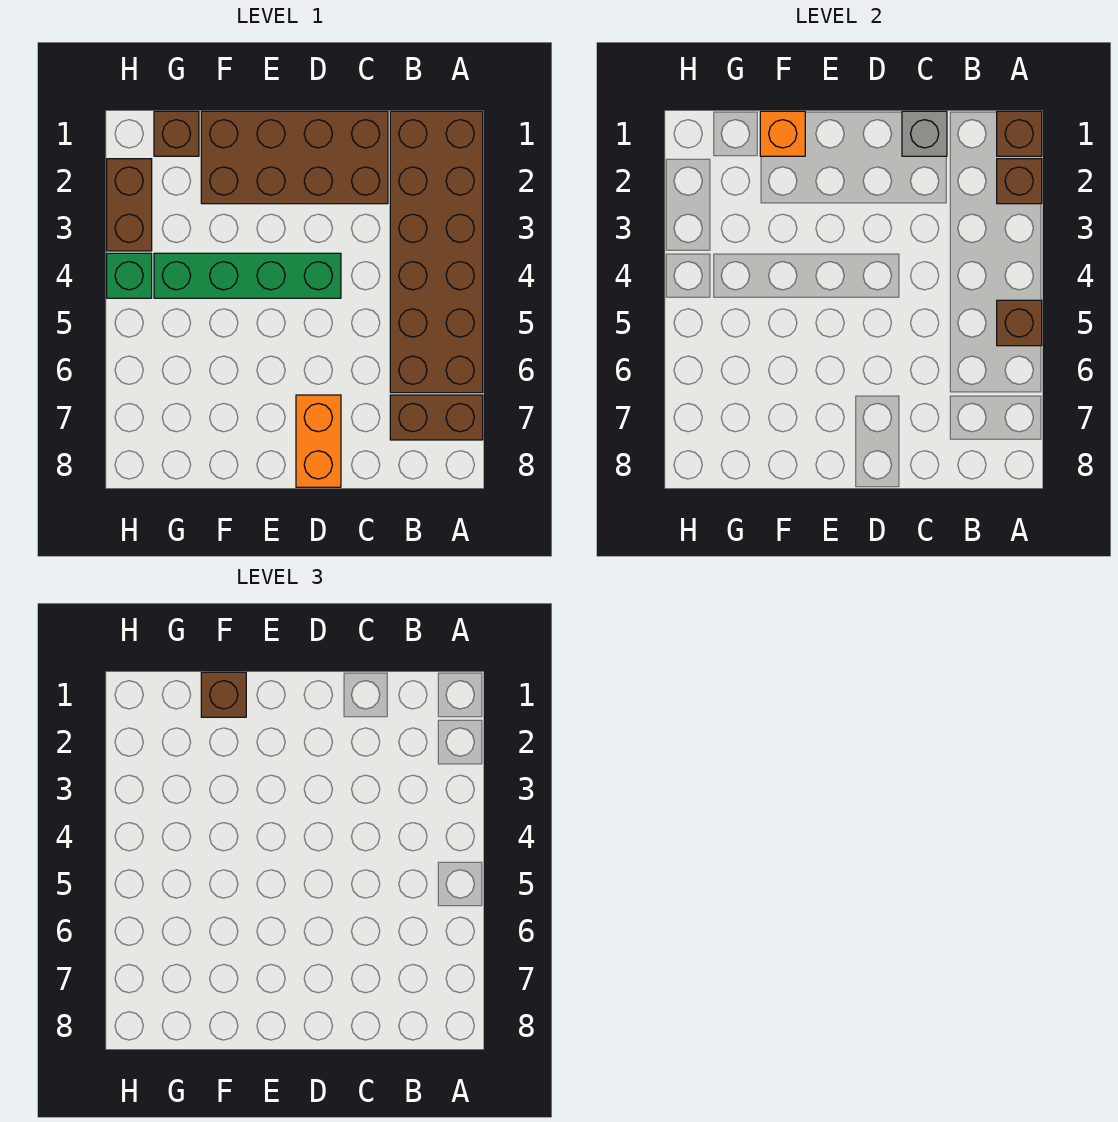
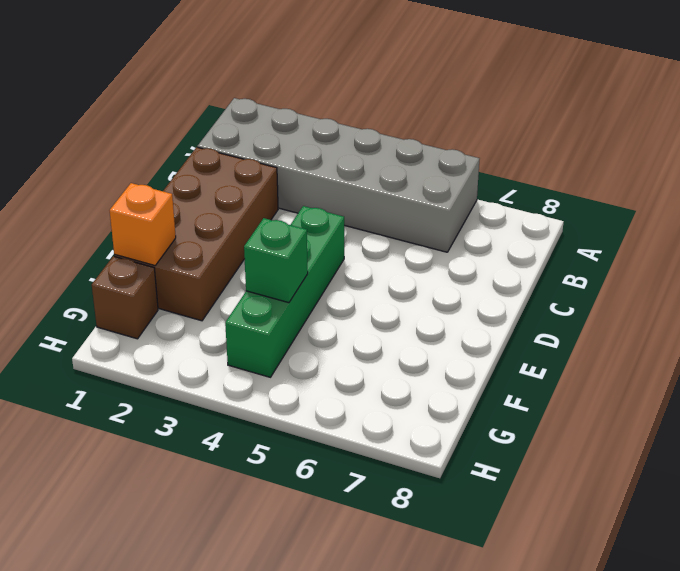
grey 2x6 brick [197,98,479,252] -> brown 2x6 brick [390,111,483,393]
green 1x1 brick [244,218,308,303] -> green 1x1 brick moved to [107,253,152,298]
none -> brown 1x2 brick [390,395,483,440]
none -> orange 1x2 brick [296,395,341,487]
none -> brown 1x2 brick [107,159,152,251]

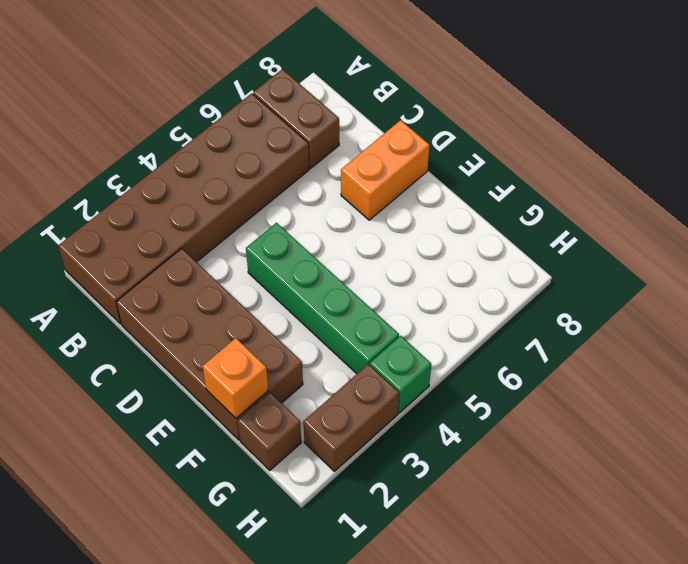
none -> brown 1x1 brick [997,111,1042,156]
none -> brown 1x1 brick [997,159,1042,204]
none -> brown 1x1 brick [997,300,1042,346]

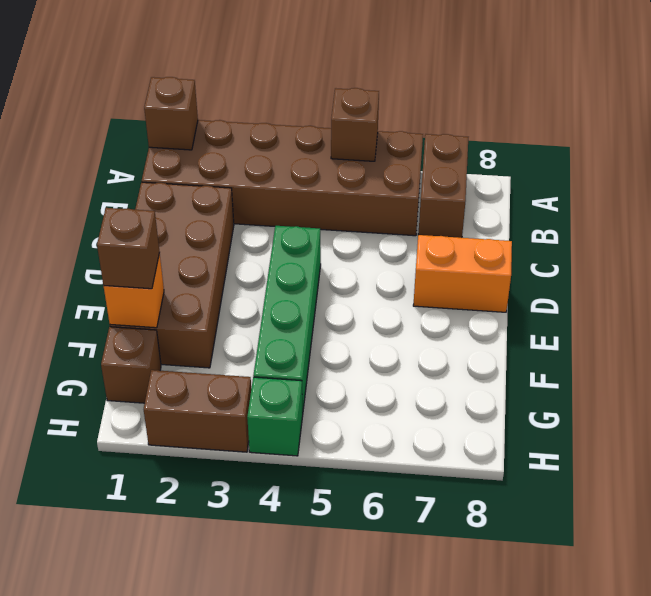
none -> brown 1x1 brick [997,159,1042,204]
none -> grey 1x1 brick [902,111,947,156]

